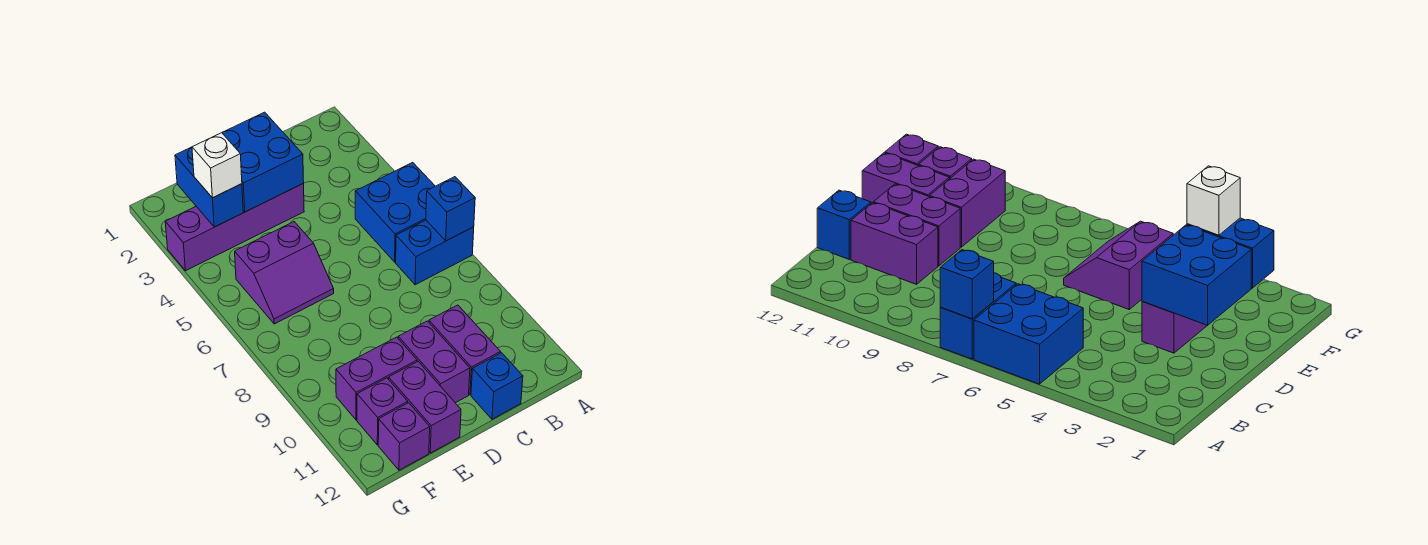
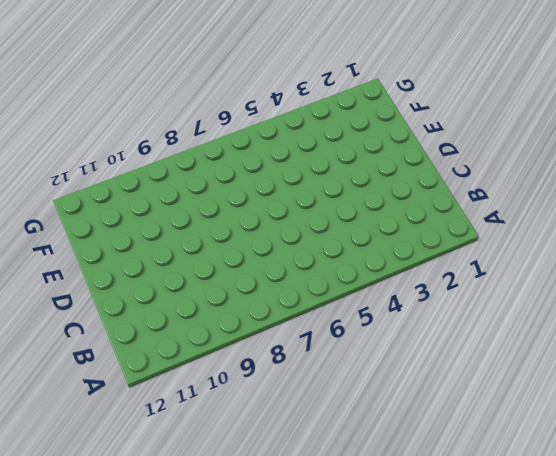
none -> blue 2x2 brick [355,162,435,262]
none -> blue 1x2 brick [396,220,474,285]
none -> purple 1x2 brick [429,305,501,395]

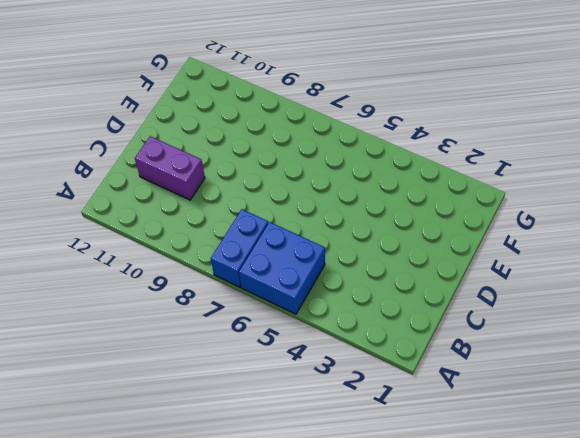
none -> blue 1x1 brick [471,353,523,419]
none -> purple 1x4 brick [165,183,304,271]
none -> purple 1x2 brick [398,321,470,403]

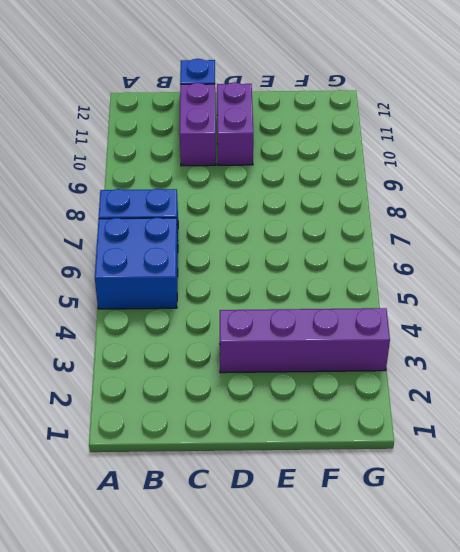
none -> purple 2x2 slope [235,222,334,324]
none -> purple 1x2 brick [336,337,417,420]
none -> purple 1x2 brick [389,361,461,453]

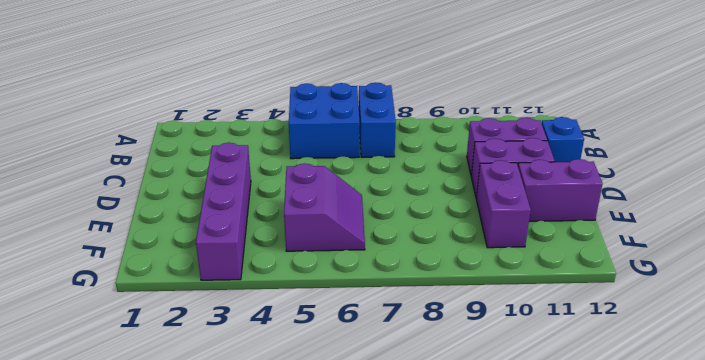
none -> purple 1x1 brick [357,378,408,445]
none -> purple 1x1 brick [378,403,430,470]
none -> blue 1x1 brick [426,177,475,241]

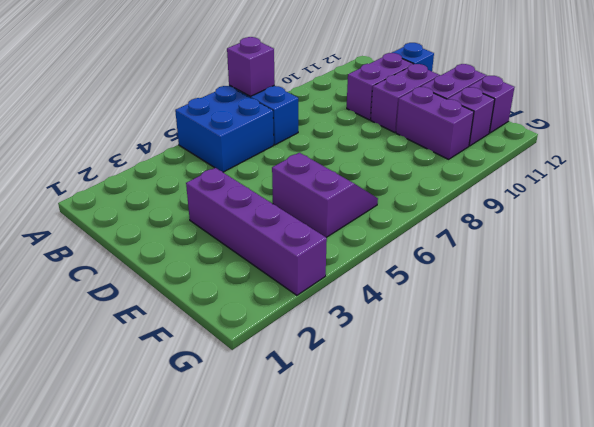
purple 1x1 brick [227,37,275,96] -> blue 1x1 brick [426,177,475,241]
none -> blue 2x2 brick [222,112,304,212]
none -> blue 1x2 brick [175,147,243,227]
none -> white 1x1 brick [192,133,242,198]

